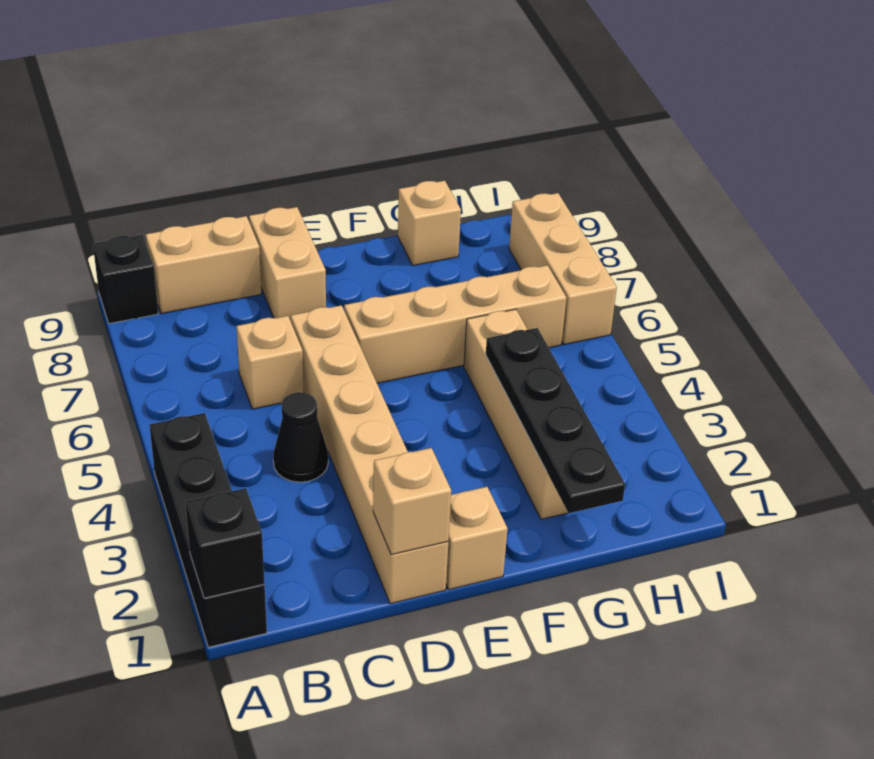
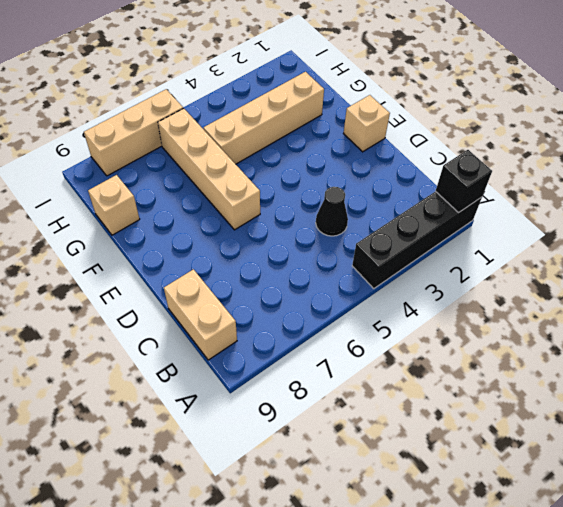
none -> black 1x1 brick [93,235,159,324]
none -> tan 1x1 brick [237,316,304,409]
none -> tan 1x6 brick [291,305,448,604]

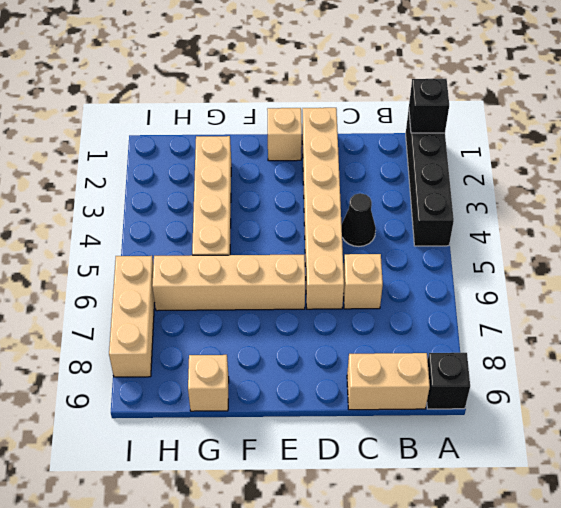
none -> tan 1x2 brick [249,207,326,321]
none -> tan 1x1 brick [373,448,451,555]
none -> black 1x4 plate [486,328,625,513]

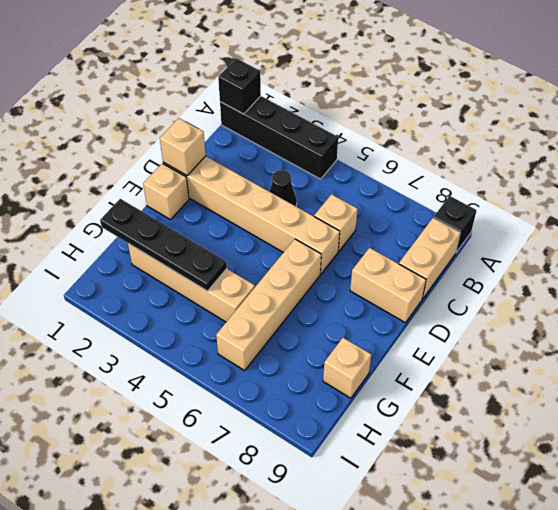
none -> tan 1x3 brick [509,193,617,345]

